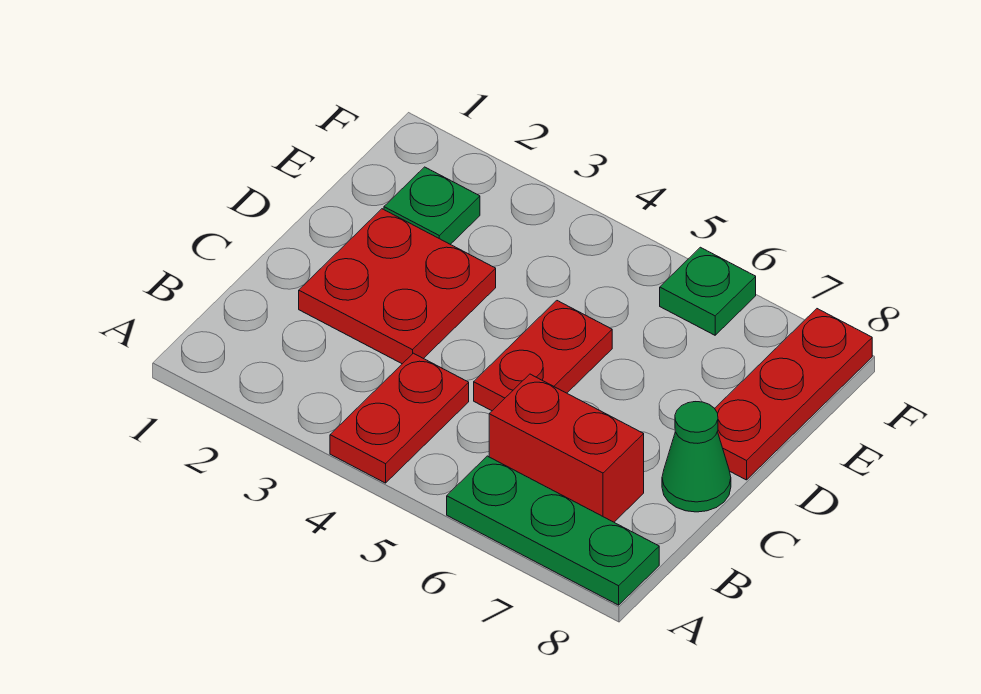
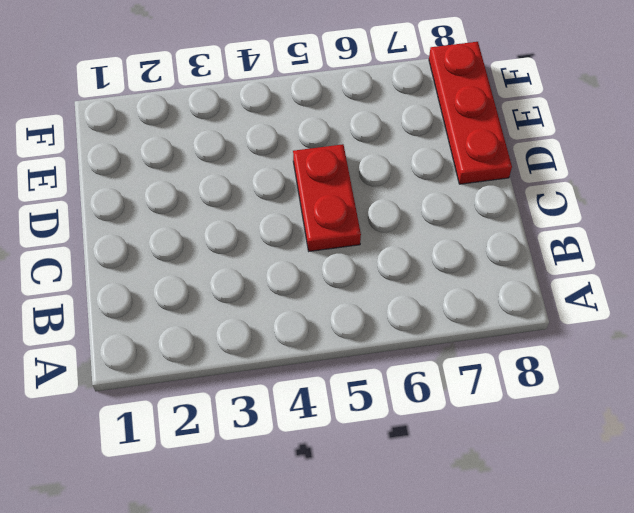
none -> red 1x2 plate [330,353,469,483]
none -> green 1x3 plate [447,456,659,605]

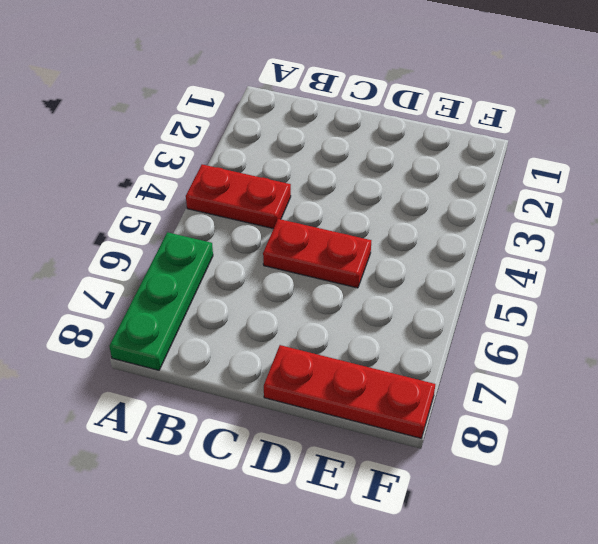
none -> red 1x2 brick [489,374,644,522]
none -> red 2x2 plate [299,209,496,364]

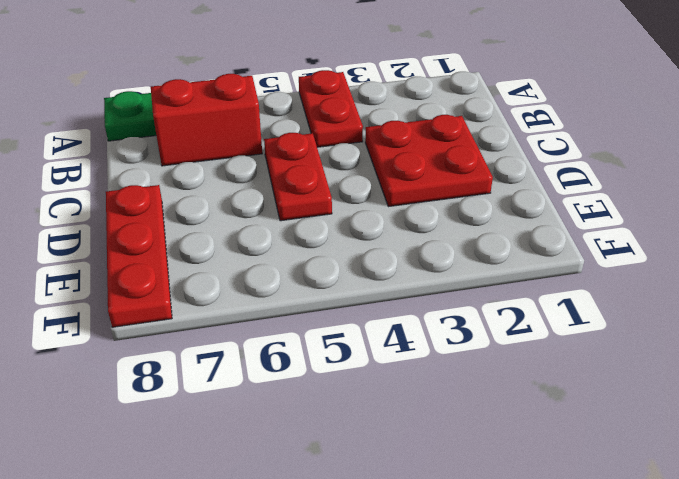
none -> green 1x1 cone [662,402,731,512]
none -> green 1x1 plate [384,167,480,244]

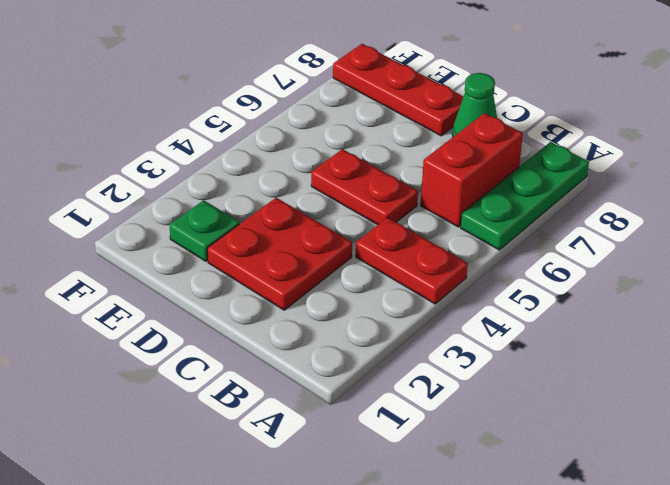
none -> green 1x1 plate [660,247,756,335]

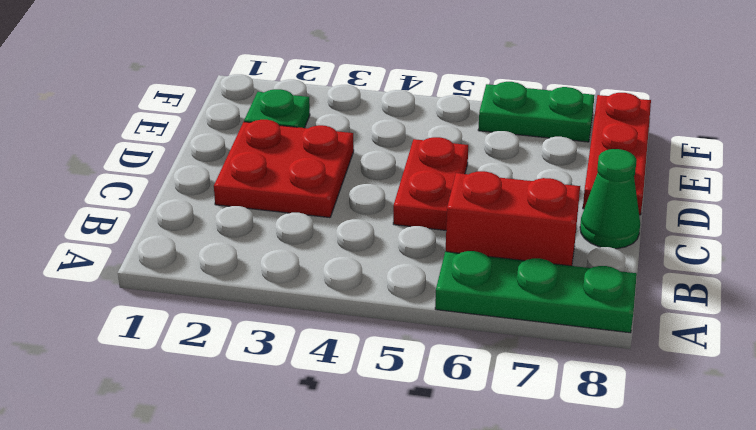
green 1x2 plate [478,82,595,142] -> green 1x1 plate [660,247,756,335]
none -> red 1x2 plate [330,353,469,483]

